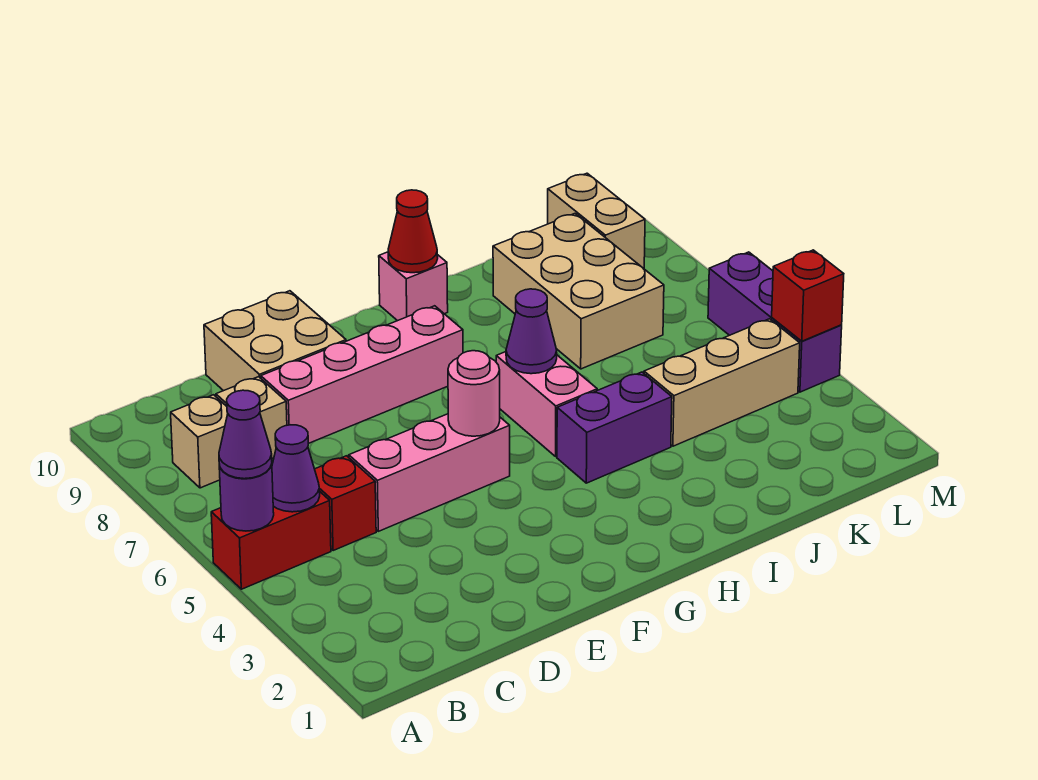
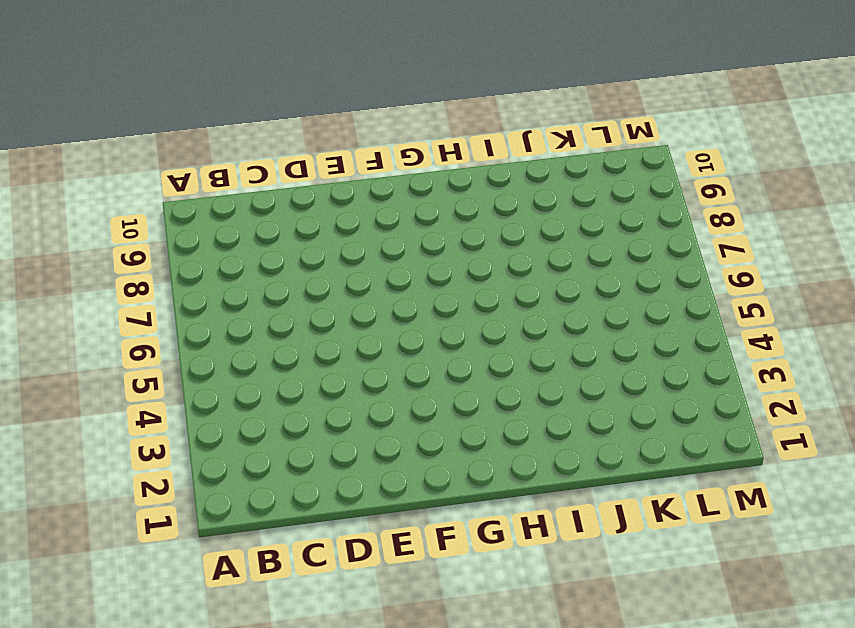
none -> red 1x2 brick [211,491,331,589]
none -> tan 1x1 brick [171,395,228,488]
none -> red 1x1 brick [315,456,376,551]

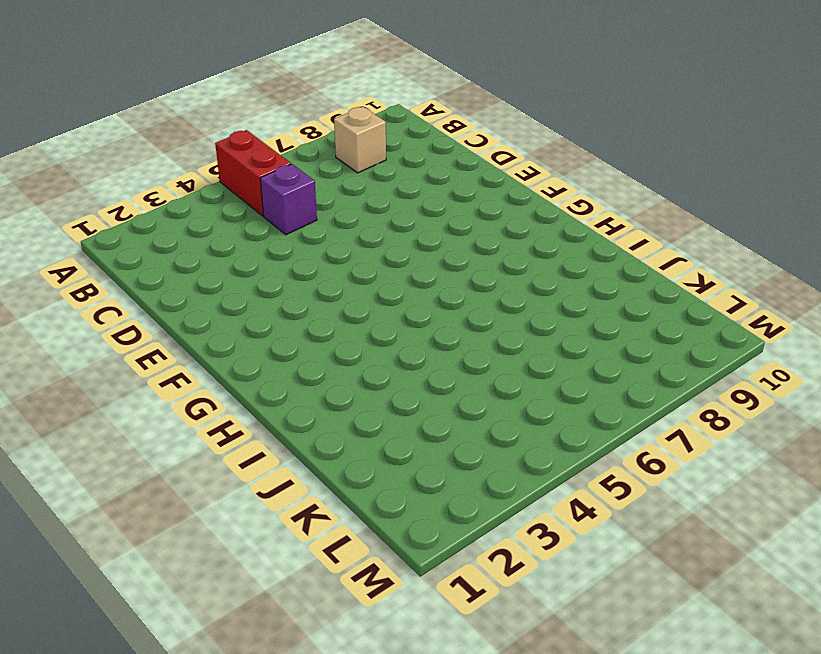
purple 1x1 brick [260,164,317,235] -> red 1x1 brick [315,456,376,551]
none -> tan 1x1 brick [216,377,287,458]
none -> pink 1x3 brick [349,414,510,531]
none -> pink 1x4 brick [261,306,463,444]

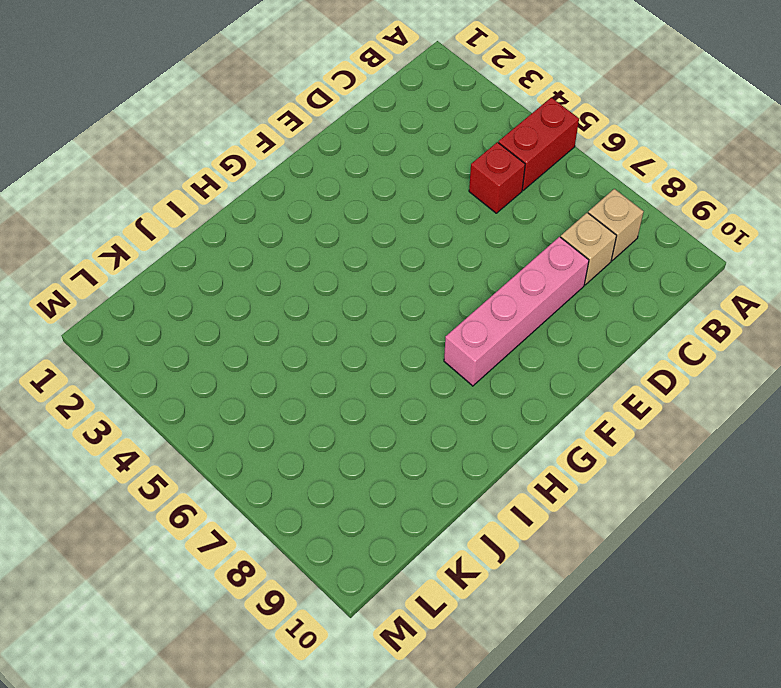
none -> pink 1x3 brick [349,414,510,531]
none -> tan 2x2 brick [204,291,346,391]
none -> purple 1x2 brick [557,372,672,483]

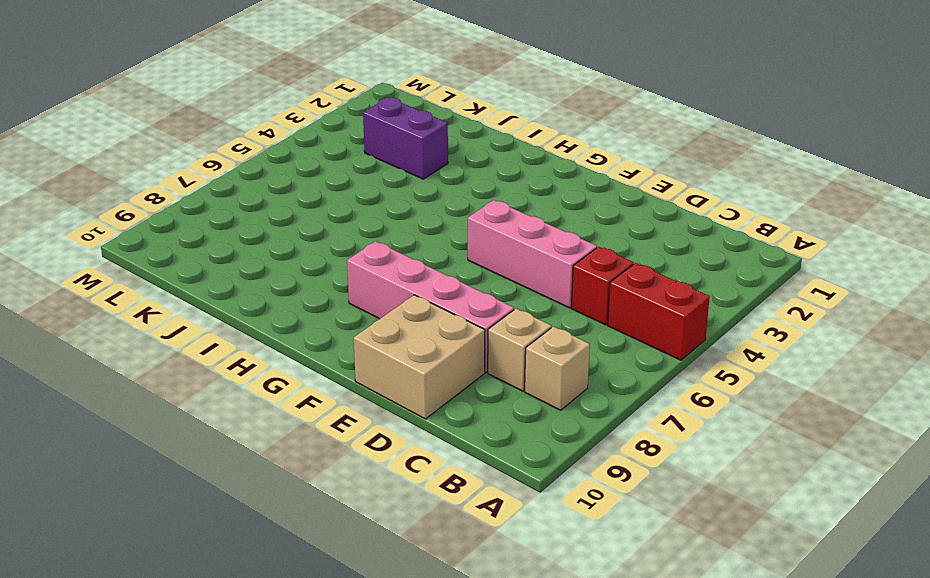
purple 1x2 brick [363,97,448,179] -> purple 1x2 brick moved to [557,372,672,483]
none -> pink 1x2 brick [496,352,597,456]
none -> pink 1x1 brick [379,252,448,321]
none -> tan 1x3 brick [644,319,800,446]

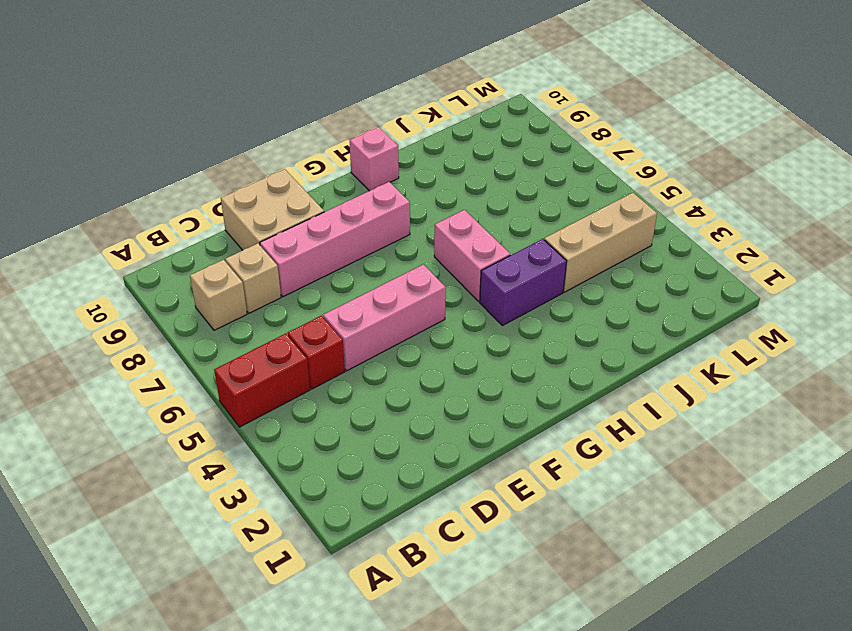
none -> tan 2x3 brick [493,214,664,369]
none -> tan 1x2 brick [548,173,645,269]
none -> purple 1x3 brick [708,252,842,392]

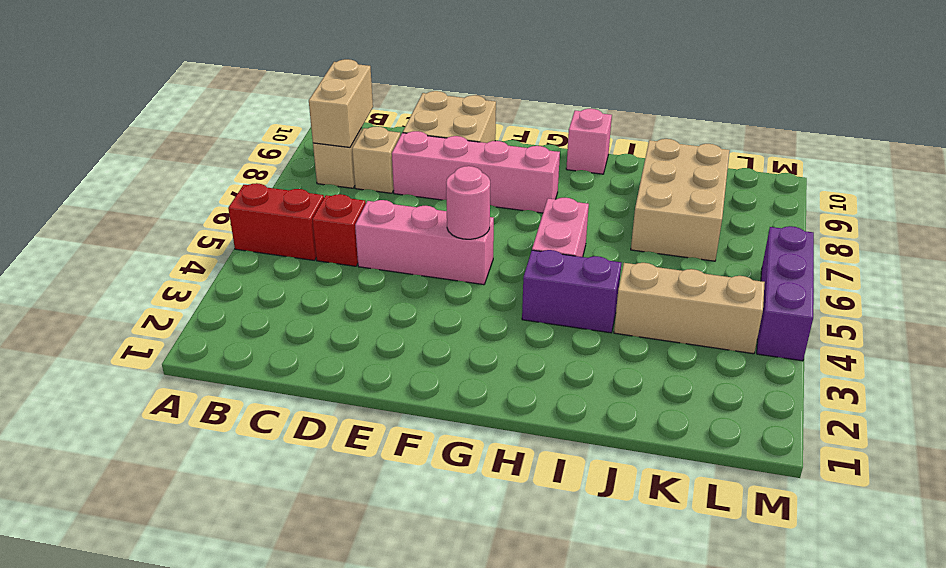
tan 1x2 brick [309,59,373,147] -> tan 1x2 brick moved to [548,173,645,269]
none -> purple 1x1 round brick [219,464,274,531]
none -> purple 1x1 cone [272,425,320,512]
none -> purple 1x1 cone [506,289,557,374]

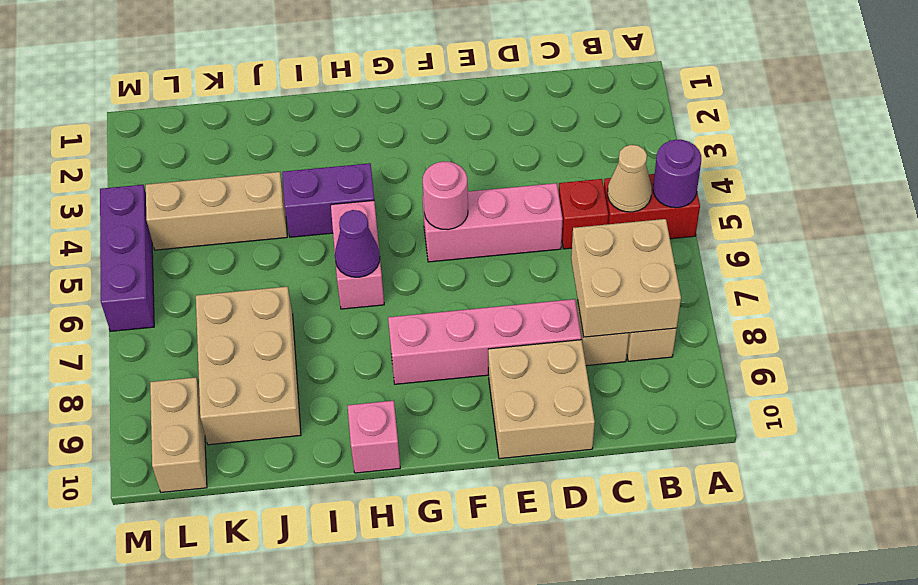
tan 1x1 cone [608,145,652,212] -> purple 1x1 cone [272,425,320,512]
tan 2x2 brick [571,219,681,337] -> none
none -> red 1x1 cone [388,190,438,273]
none -> red 1x1 brick [772,250,844,341]
none -> purple 1x1 cone [219,390,272,479]

